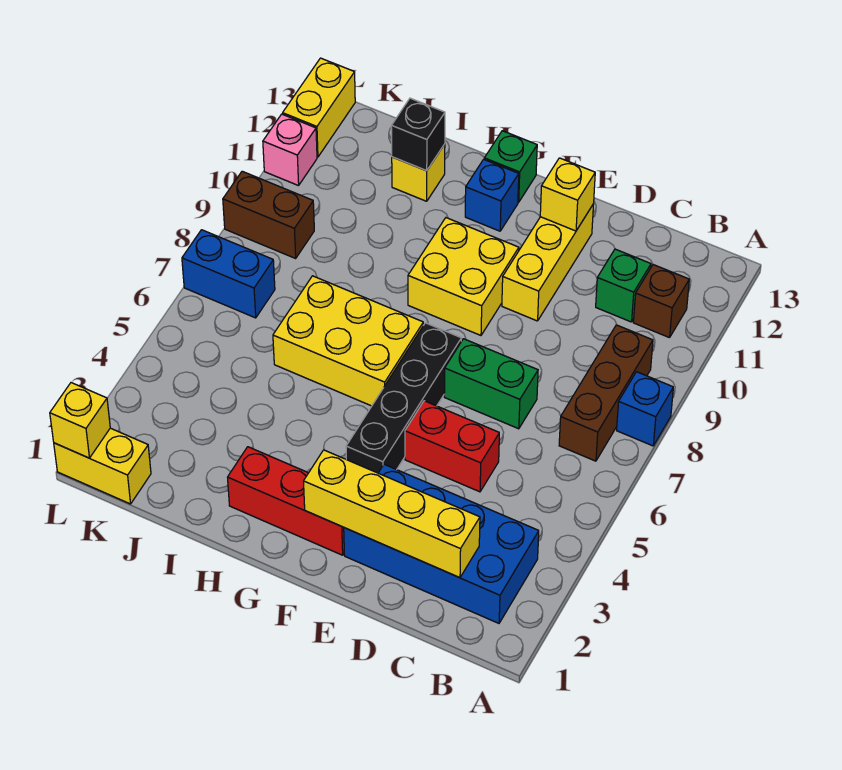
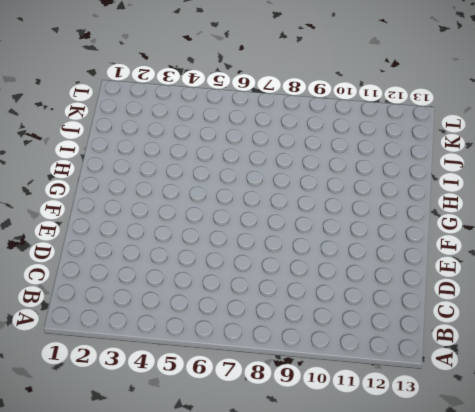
none -> blue 1x1 brick [617,372,673,446]
none -> blue 2x4 brick [344,464,539,623]
none -> brown 1x3 brick [559,325,653,461]

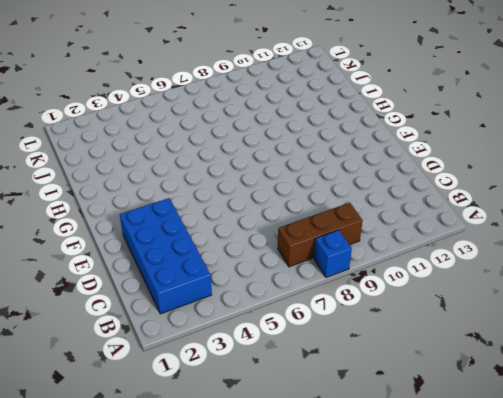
none -> brown 1x1 brick [633,265,689,338]
none -> green 1x1 brick [596,249,651,322]
none -> red 1x2 brick [405,401,499,492]

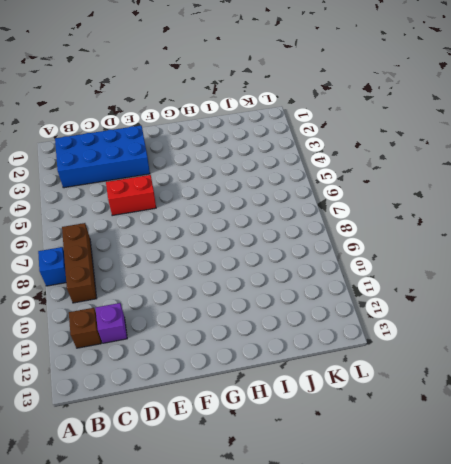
purple 1x1 brick [95,303,127,343] -> green 1x1 brick [596,249,651,322]
none -> green 1x2 brick [444,339,538,429]
none -> yellow 1x3 brick [502,204,594,321]
none -> red 1x3 brick [228,447,344,555]

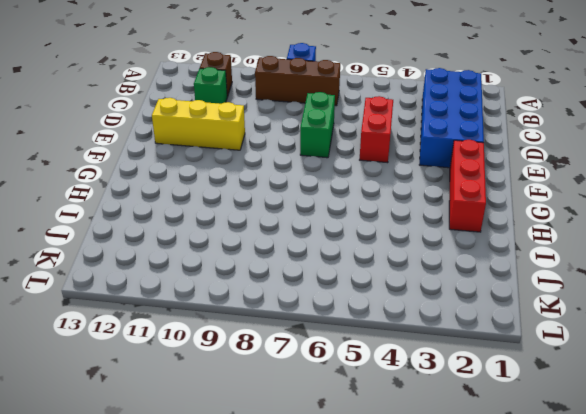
none -> black 1x4 brick [346,323,461,473]
none -> yellow 2x2 brick [408,218,519,335]
none -> yellow 2x3 brick [273,276,423,406]

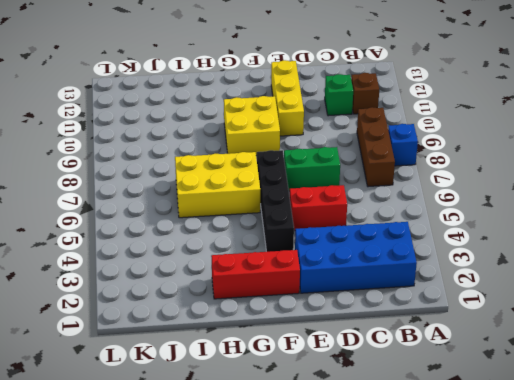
none -> blue 1x1 brick [465,159,519,231]
none -> green 1x1 brick [484,131,537,202]
none -> yellow 1x1 brick [392,144,445,201]

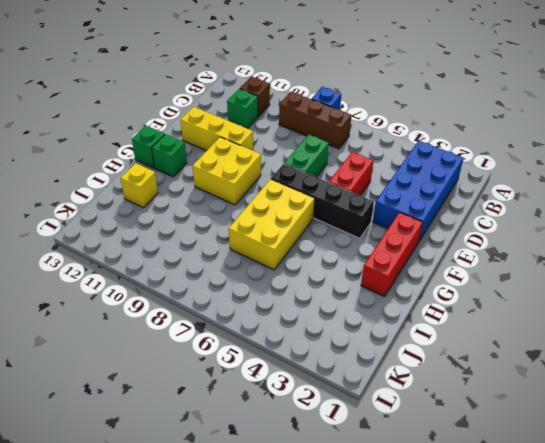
green 1x1 brick [152,134,187,177] -> blue 1x1 brick [465,159,519,231]
none -> yellow 1x2 brick [54,428,151,504]
none -> blue 1x2 brick [182,230,275,318]
none -> brown 1x2 brick [223,171,314,258]

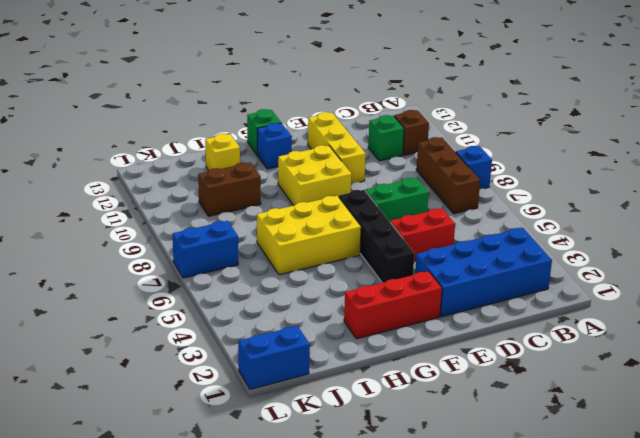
brown 1x2 brick [198,162,261,216] -> brown 1x2 brick moved to [223,171,314,258]
blue 1x2 brick [238,326,310,389] -> yellow 1x2 brick [54,428,151,504]
none -> pink 1x1 brick [263,114,317,186]
none -> yellow 1x2 brick [283,58,355,157]
none -> yellow 1x4 brick [304,450,480,578]

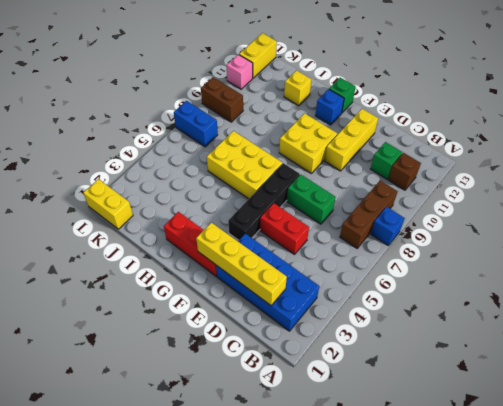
none -> yellow 1x1 brick [540,158,595,231]
none -> black 1x1 brick [391,98,445,171]
none -> yellow 1x1 brick [50,383,110,458]

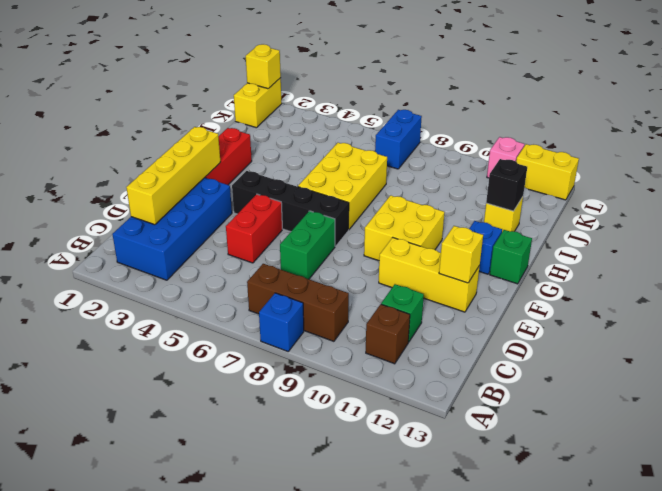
none -> brown 1x2 brick [223,171,314,258]

